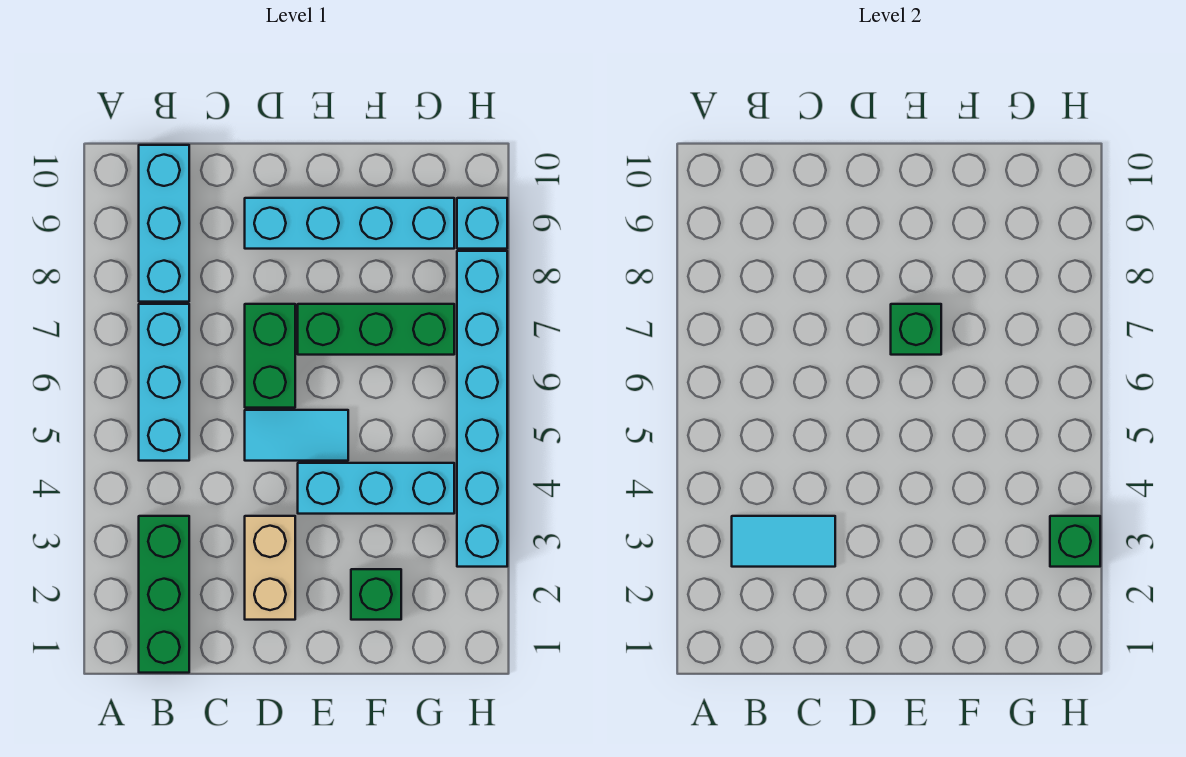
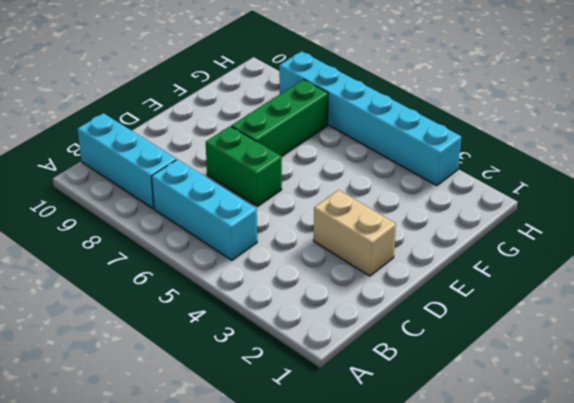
none -> green 1x3 brick [139,516,189,673]
none -> cyan 1x2 tile [245,410,348,461]
none -> cyan 1x4 brick [245,198,454,249]

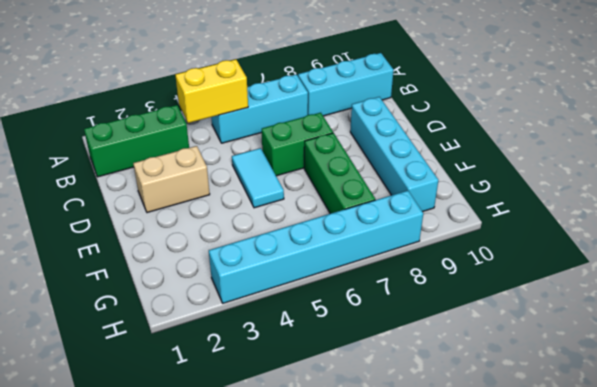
yellow 1x2 brick [175,59,248,123] -> none
none -> cyan 1x3 brick [298,463,454,514]
none -> green 1x1 brick [351,569,401,620]
none -> cyan 1x1 brick [457,198,507,249]

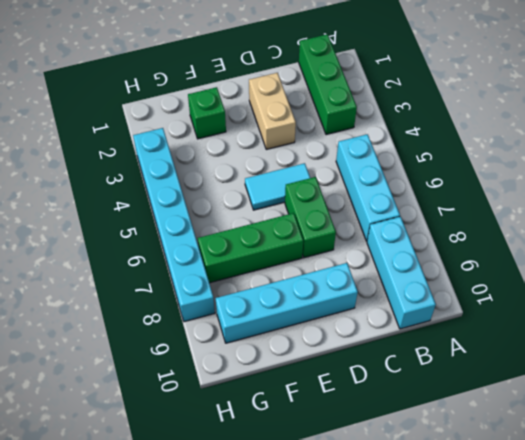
none -> cyan 1x3 brick [298,463,454,514]
none -> cyan 1x1 brick [457,198,507,249]
none -> cyan 1x2 tile [732,516,835,567]

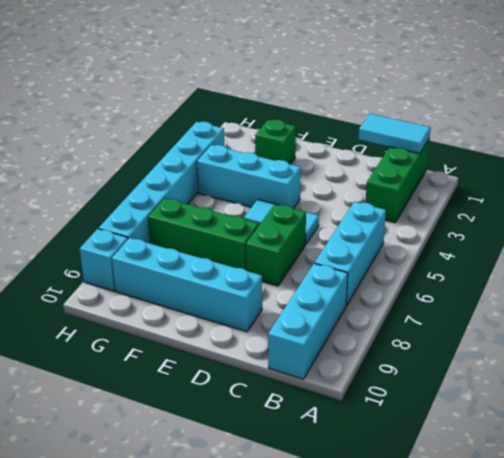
cyan 1x2 tile [358,114,431,154] -> cyan 1x2 tile moved to [732,516,835,567]
none -> tan 1x2 brick [245,516,295,620]
none -> green 1x1 brick [891,304,941,355]
none -> green 1x1 brick [1050,516,1100,567]

